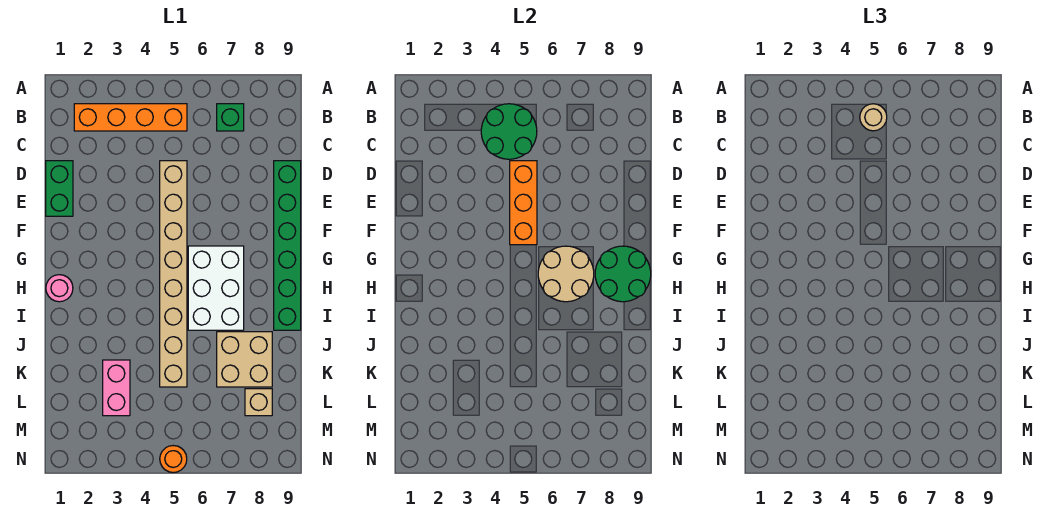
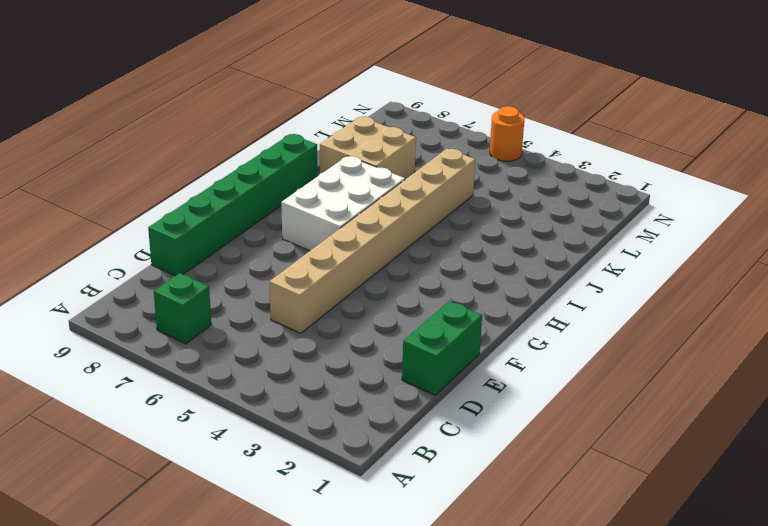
none -> orange 1x4 brick [74,104,187,131]
none -> pink 1x1 round brick [46,275,73,302]
none -> pink 1x2 brick [103,360,130,416]

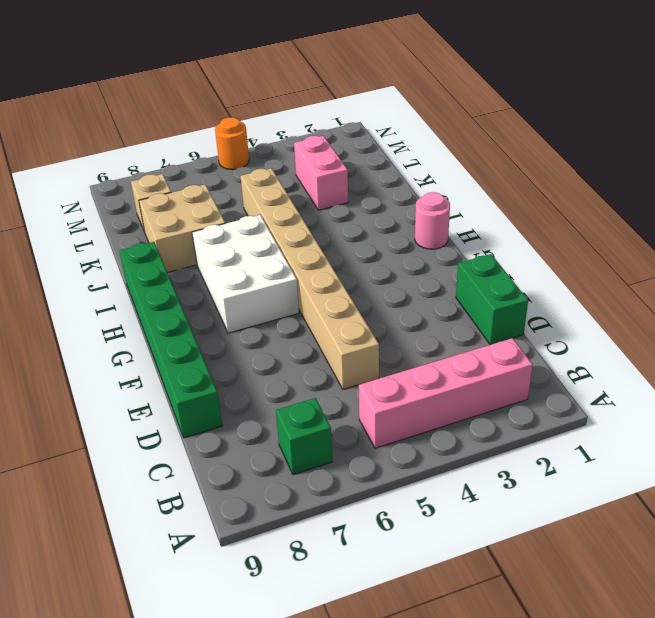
pink 1x4 brick [359,338,533,448] -> orange 1x4 brick [74,104,187,131]
none -> green 2x2 round brick [481,104,537,159]
none -> orange 1x3 brick [510,161,537,245]
none -> tan 2x2 round brick [538,246,594,302]

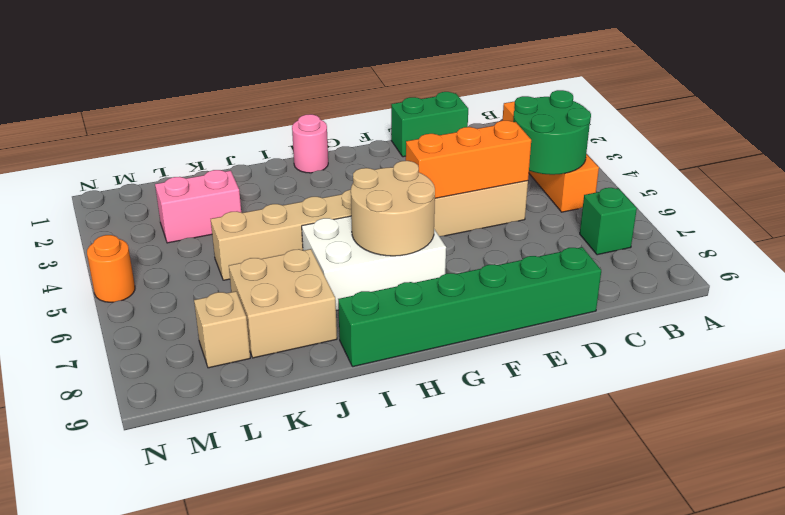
none -> green 2x2 round brick [595,246,651,302]
none -> tan 1x1 round brick [860,104,887,131]

